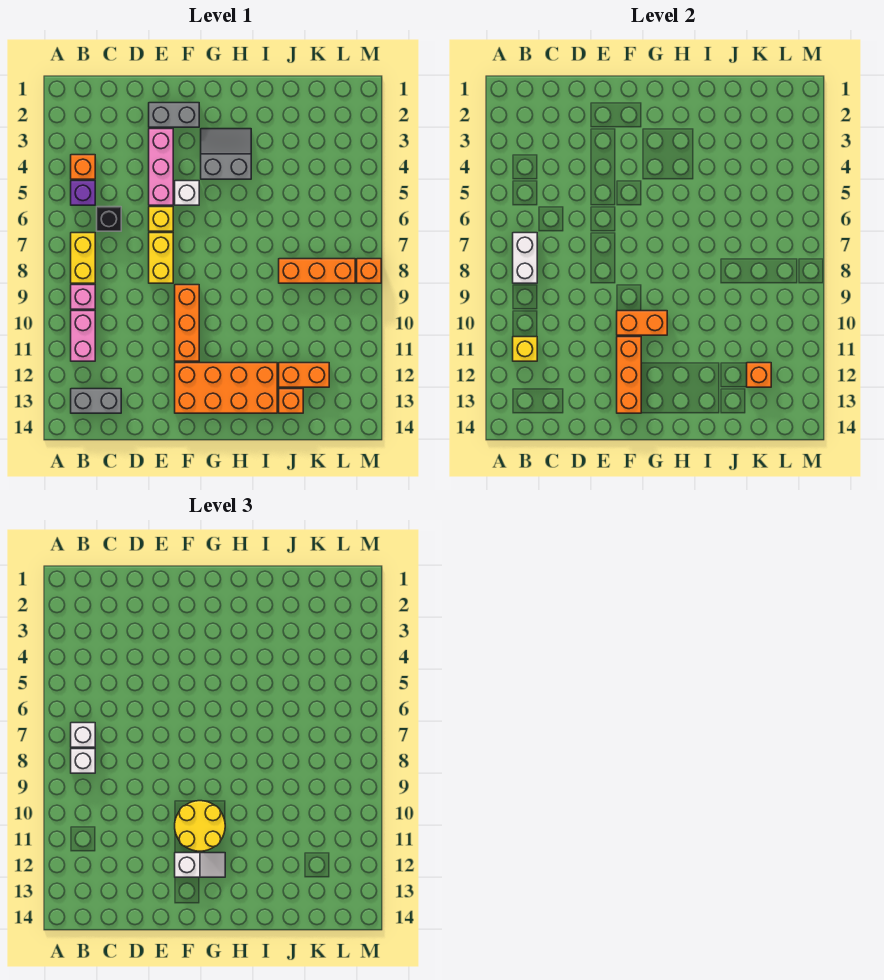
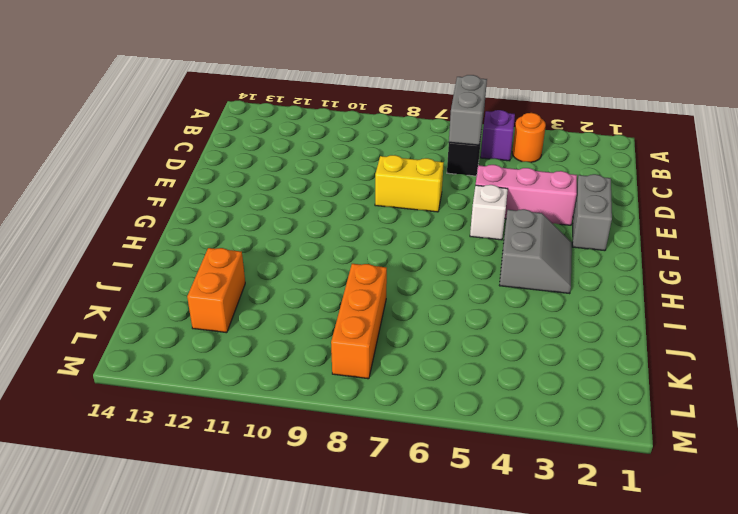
orange 1x1 round brick [512,113,546,162] -> orange 1x1 brick [71,155,95,179]
grey 1x2 brick [449,75,487,145] -> grey 1x2 brick moved to [71,389,121,413]
none -> yellow 1x2 brick [71,233,95,283]
none -> pink 1x1 brick [71,285,95,309]
none -> pink 1x2 brick [71,311,95,361]

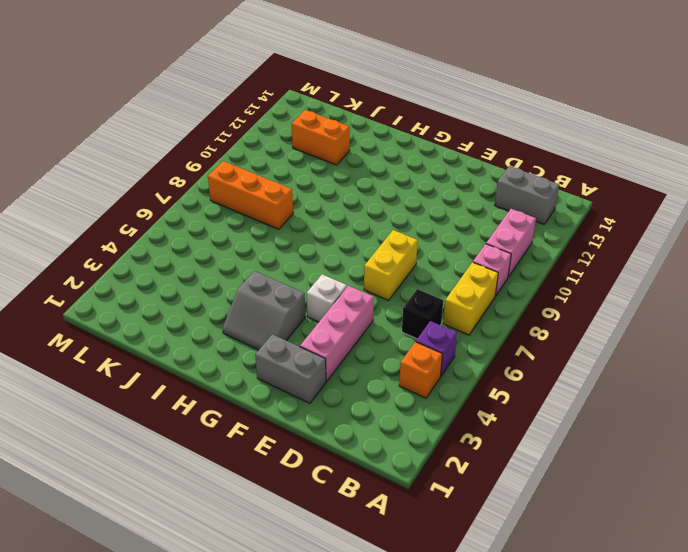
none -> yellow 1x1 brick [149,207,173,231]
none -> orange 1x3 brick [175,285,199,361]
none -> orange 2x4 brick [175,363,277,413]

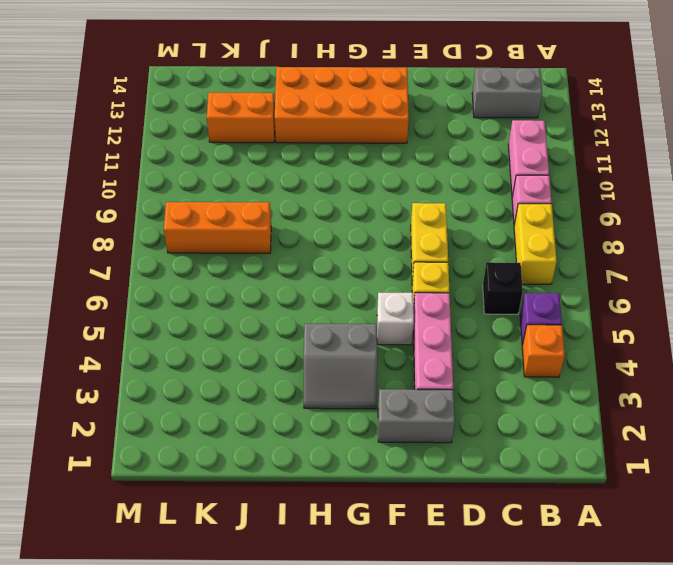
none -> orange 1x3 brick [175,285,199,361]
none -> orange 1x1 brick [279,389,303,413]
none -> orange 1x1 brick [357,259,381,283]

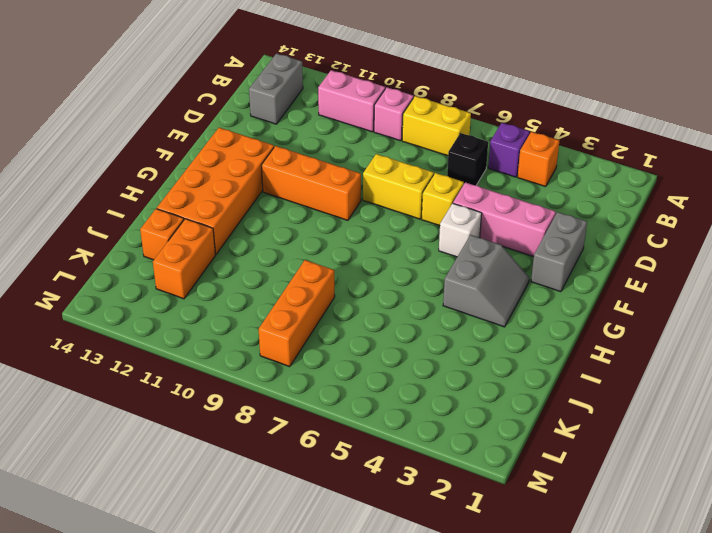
none -> orange 1x1 brick [357,259,381,283]
none -> white 1x2 brick [513,233,537,283]
none -> yellow 1x1 brick [513,337,537,361]

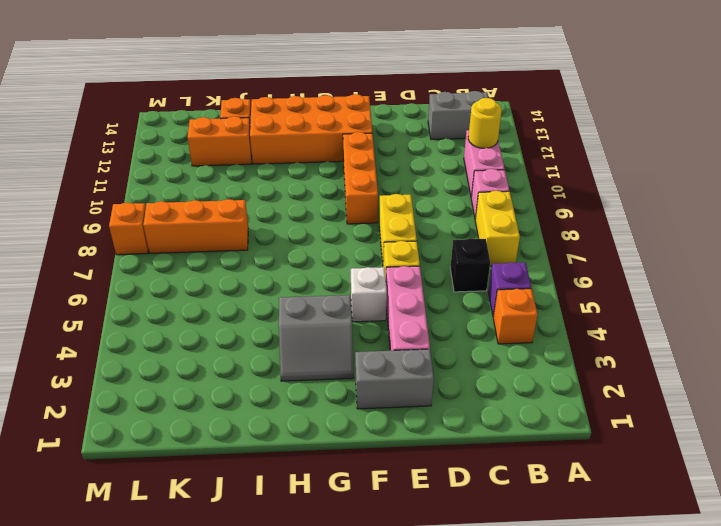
yellow 1x1 round brick [468,98,502,148] -> yellow 1x1 brick [513,337,537,361]
none -> white 1x2 brick [513,233,537,283]
none -> orange 1x2 brick [617,311,667,335]
none -> orange 1x3 brick [617,337,641,413]

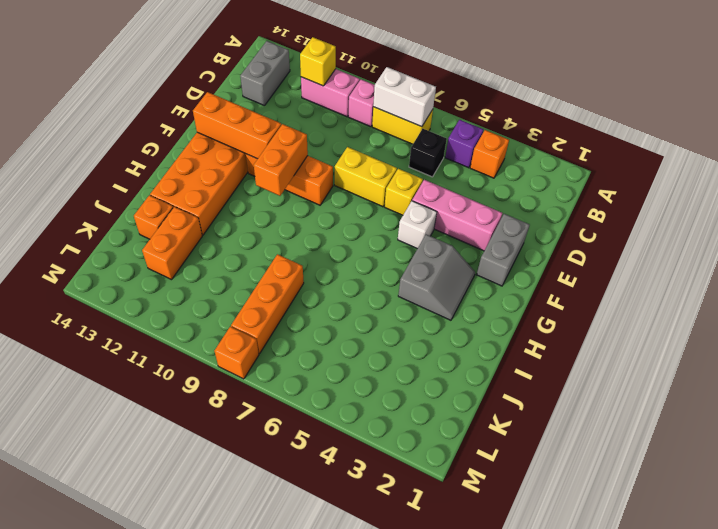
none -> orange 1x1 brick [747,363,771,387]
none -> white 1x1 brick [71,723,95,747]
none -> white 1x1 brick [71,749,95,773]

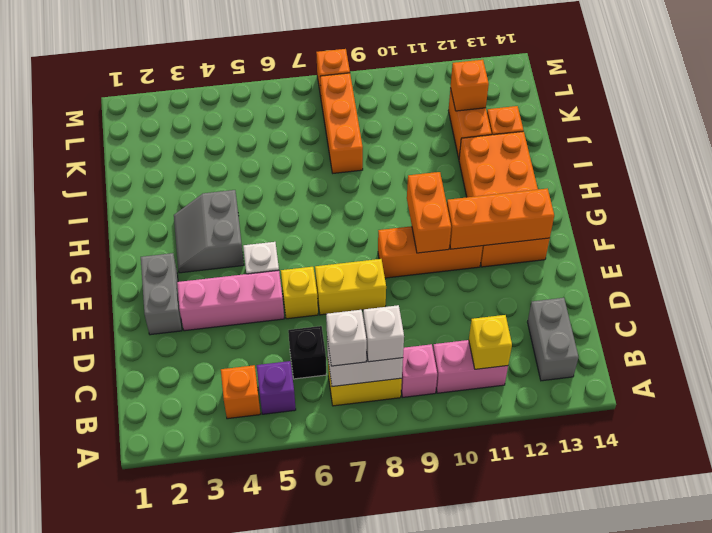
none -> yellow 2x2 round brick [175,801,225,851]
none -> white 1x2 slope [175,853,225,877]

